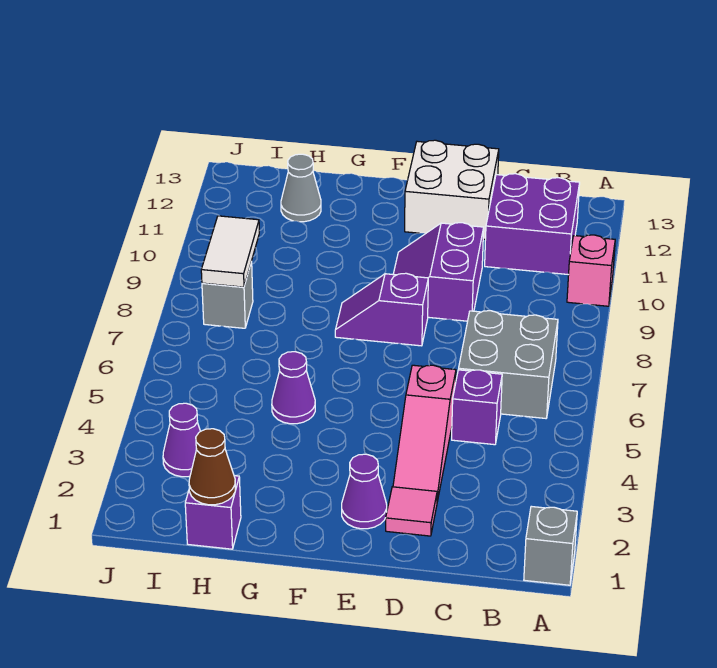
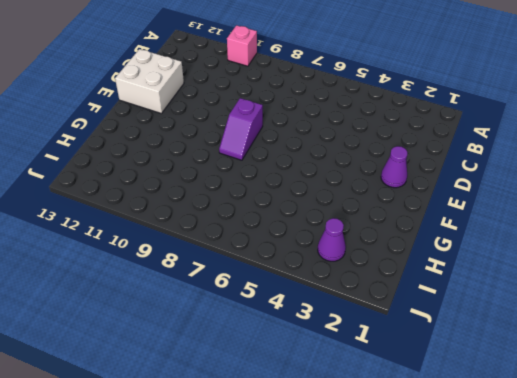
none -> grey 1x1 brick [524,506,577,585]
none -> grey 2x2 brick [458,311,558,418]
none -> purple 2x2 brick [485,174,580,275]

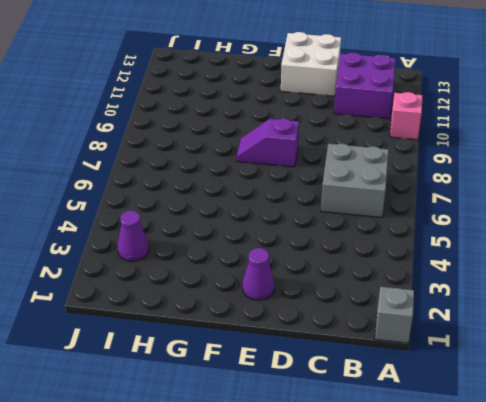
none -> purple 1x1 brick [452,370,502,445]
none -> pink 1x1 tile [386,487,437,536]
none -> pink 1x3 slope [393,365,456,501]

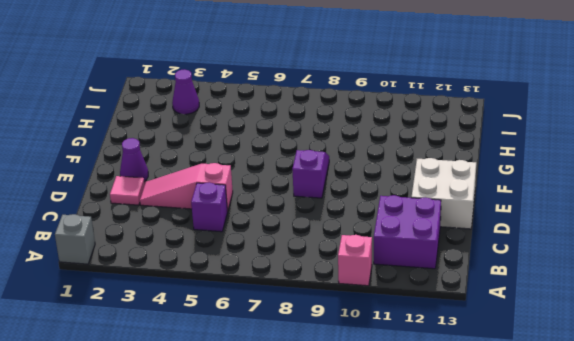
none -> grey 2x2 brick [458,311,558,418]
none -> purple 2x2 slope [393,223,484,321]
none -> purple 1x1 cone [272,352,315,424]

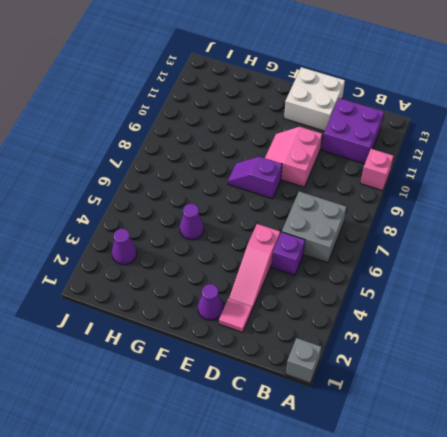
pink 2x2 slope [265,127,322,187] -> purple 2x2 slope [393,223,484,321]
none -> purple 1x1 brick [185,476,241,549]
none -> grey 1x1 cone [281,154,321,222]
none -> grey 1x1 brick [202,262,253,328]

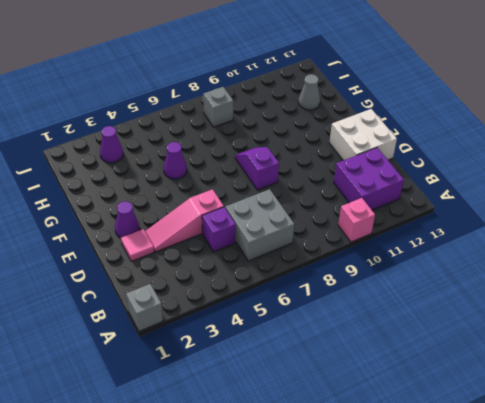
none -> purple 2x2 slope [393,223,484,321]
none -> purple 1x1 brick [185,476,241,549]
none -> brown 1x1 cone [189,429,235,505]

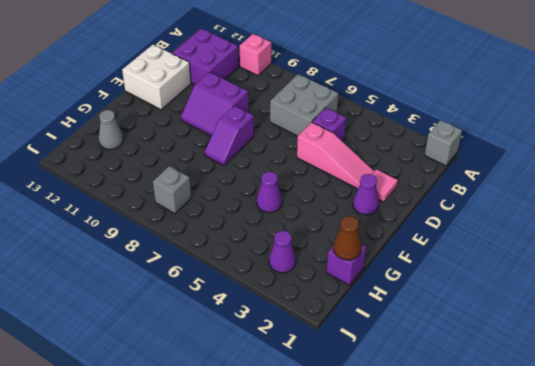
none -> white 1x2 tile [201,216,259,287]

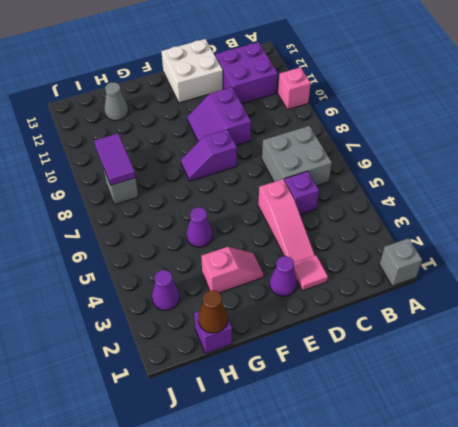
pink 1x2 slope [201,247,264,293] -> none
purple 1x2 tile [94,133,136,185] -> white 1x2 tile [201,216,259,287]

